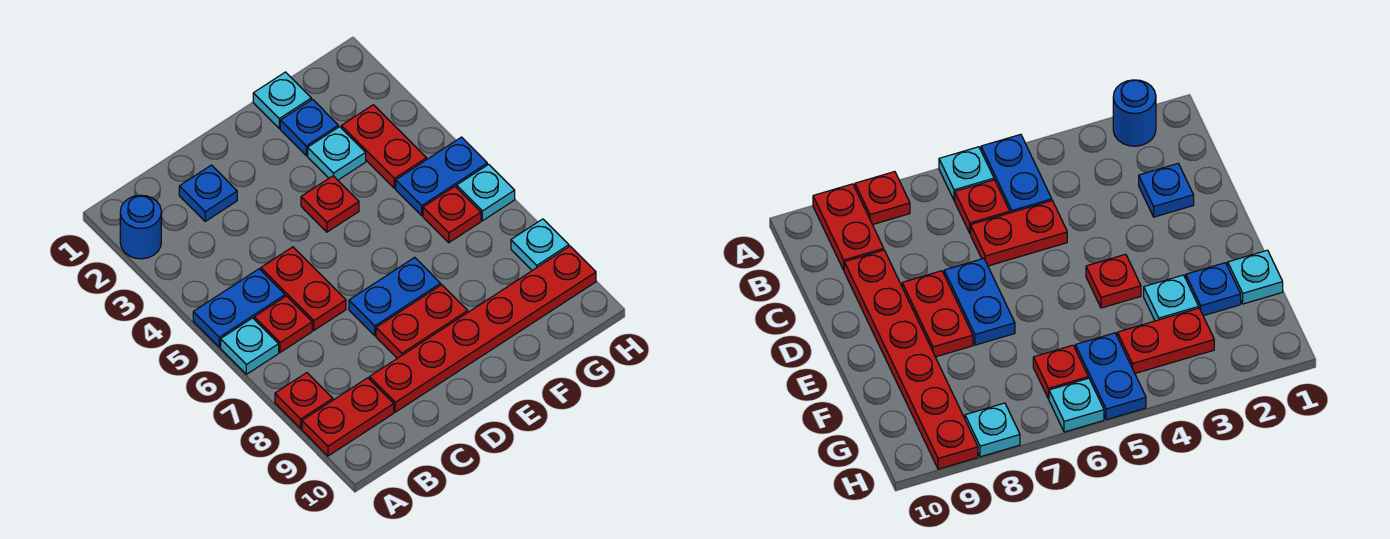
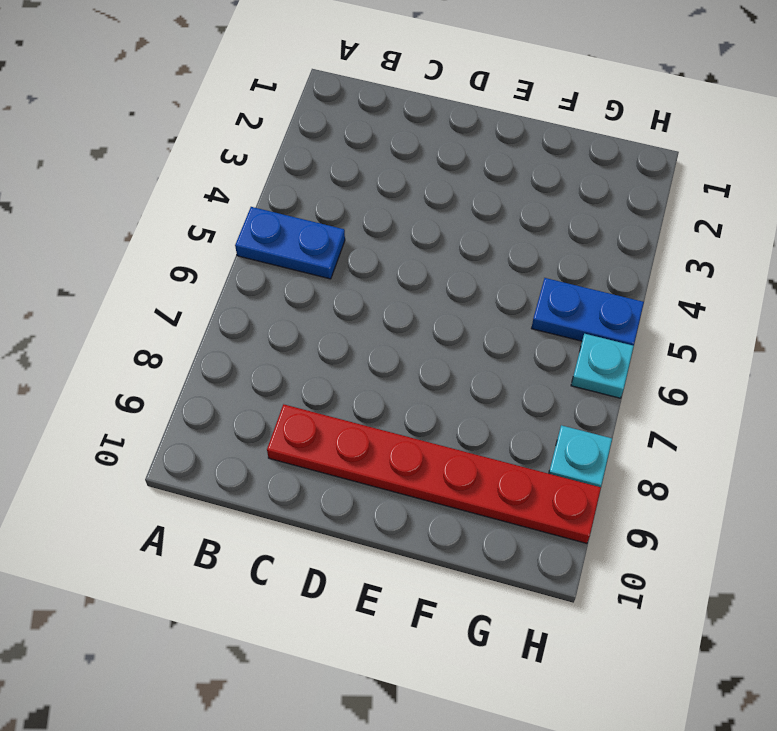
none -> blue 1x1 round brick [120,195,161,259]
none -> cyan 1x1 plate [221,318,279,374]
none -> red 1x1 plate [275,373,333,429]

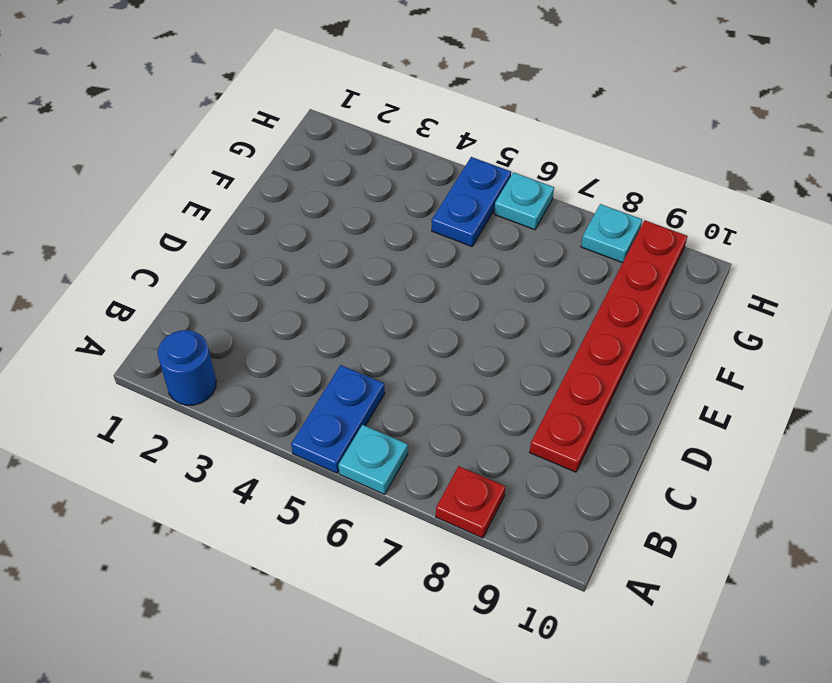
none -> red 1x2 plate [302,378,394,456]
none -> red 1x1 plate [254,296,312,352]
none -> blue 1x1 plate [179,165,237,221]

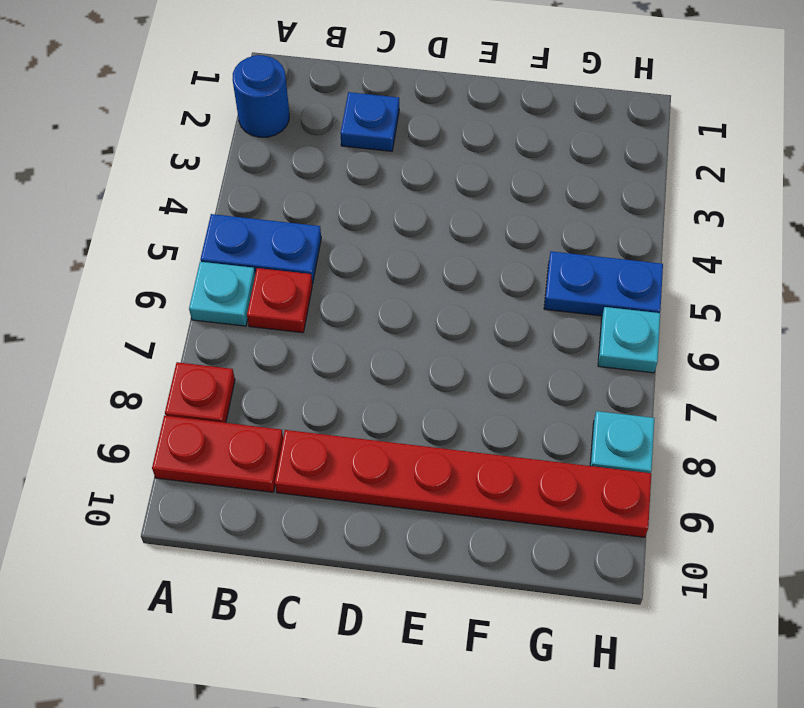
none -> red 1x2 plate [261,247,346,330]
none -> blue 1x2 plate [349,257,441,336]
none -> red 1x2 plate [376,285,468,358]

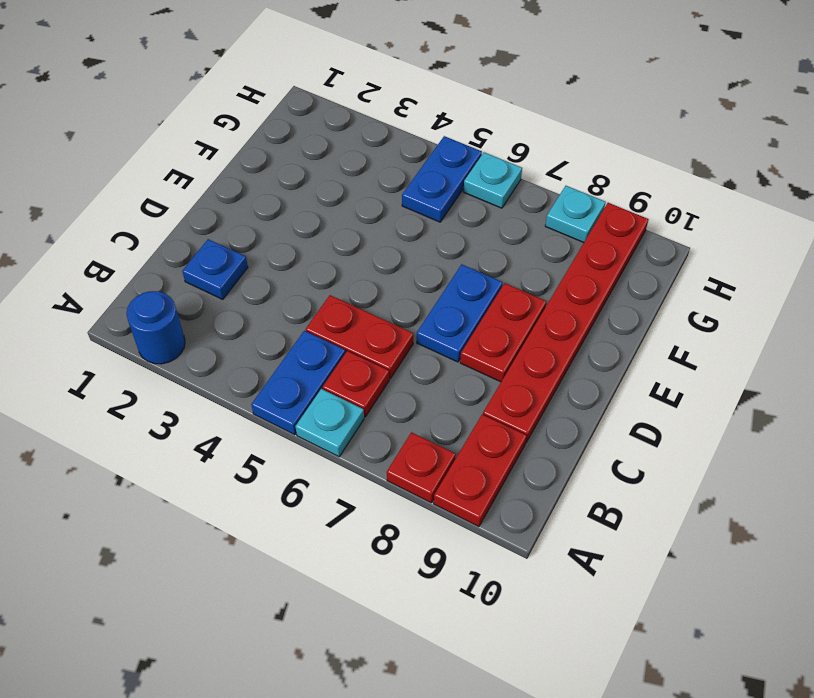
none -> red 1x1 plate [301,176,359,232]
none -> cyan 1x1 plate [253,72,311,128]
none -> blue 1x1 plate [280,99,338,156]

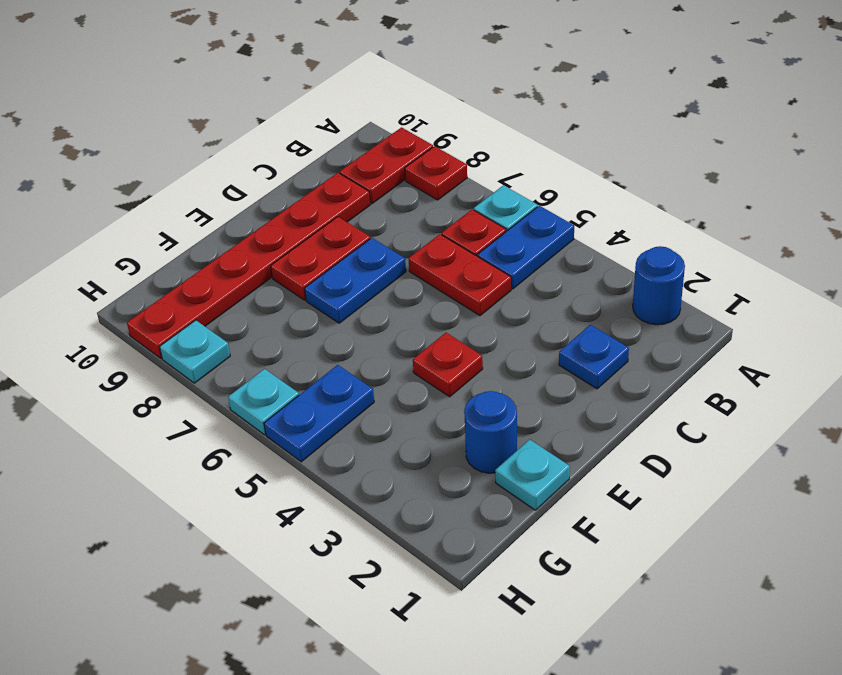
blue 1x1 round brick [464,391,517,473] -> blue 1x1 plate [280,99,338,156]
none -> cyan 1x1 plate [308,127,366,180]
none -> red 1x2 plate [341,105,427,188]
none -> red 1x1 plate [423,187,481,243]

